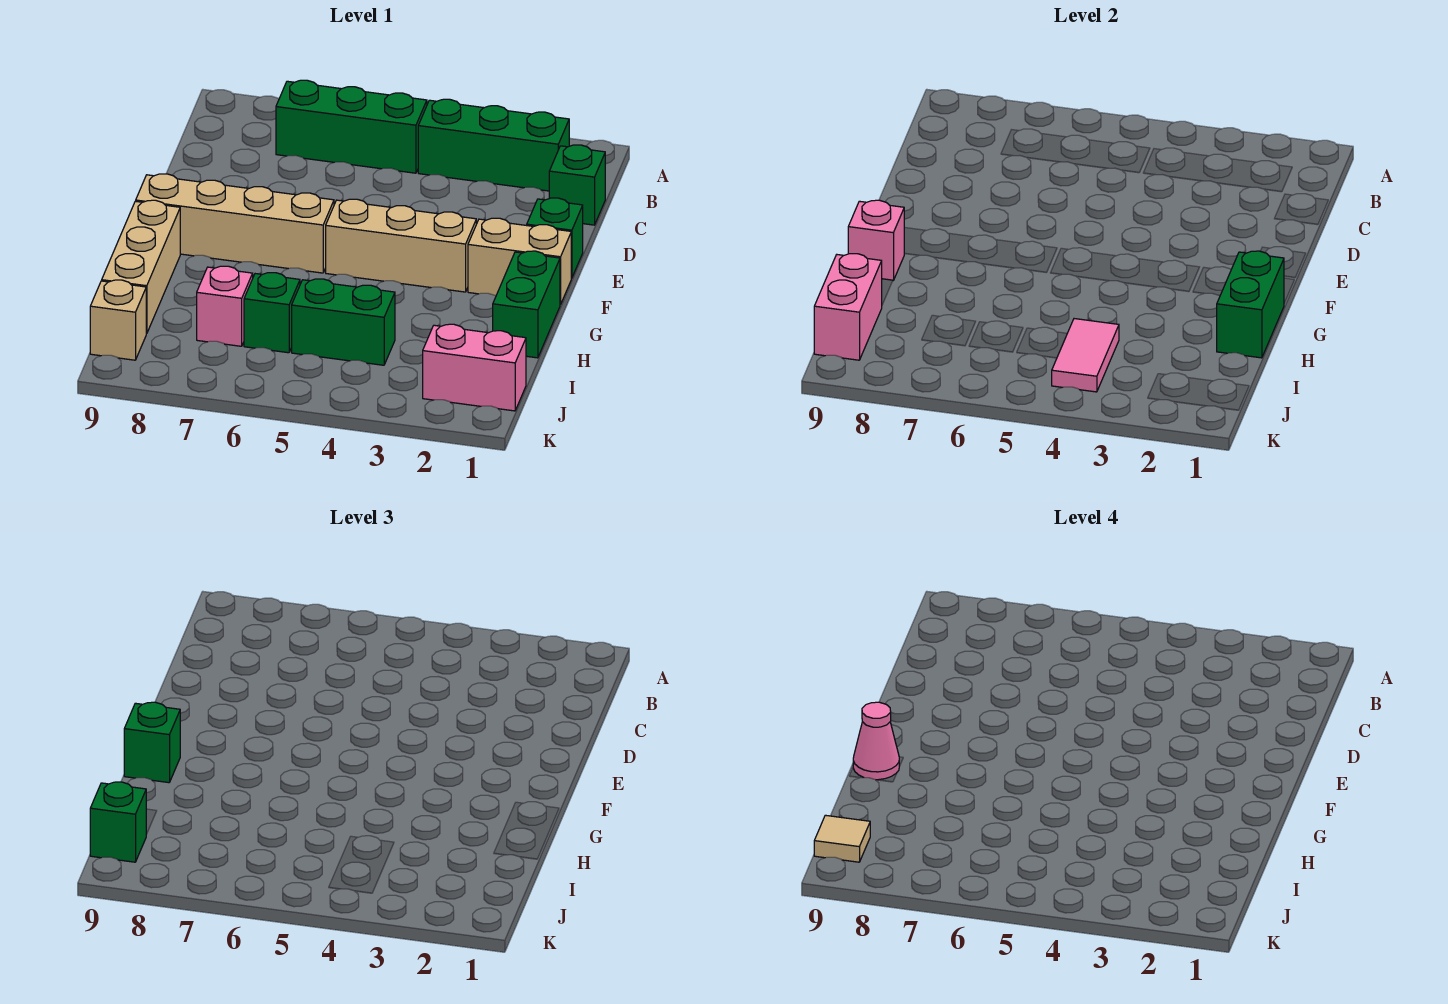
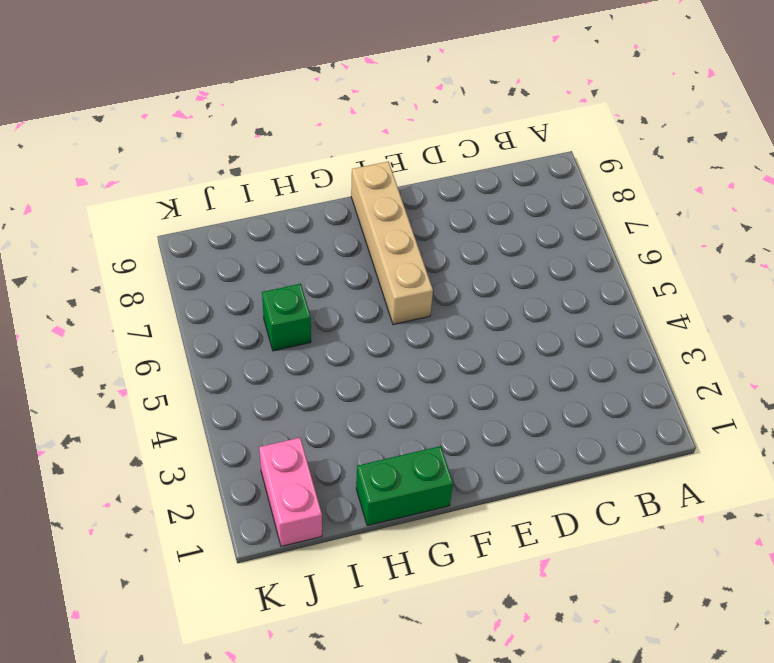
none -> green 1x3 brick [418,99,569,191]
none -> green 1x3 brick [276,80,427,173]
none -> green 1x1 brick [549,145,605,225]

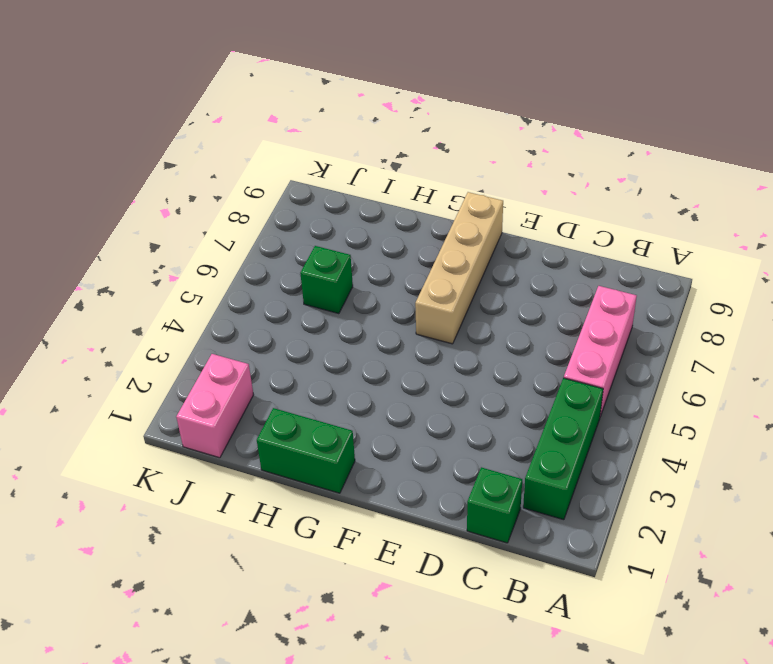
pink 1x3 brick [564,286,637,416] -> green 1x3 brick [276,80,427,173]
none -> green 1x1 brick [527,198,583,278]
none -> tan 1x2 brick [468,218,571,305]
none -> tan 1x3 brick [326,199,476,292]

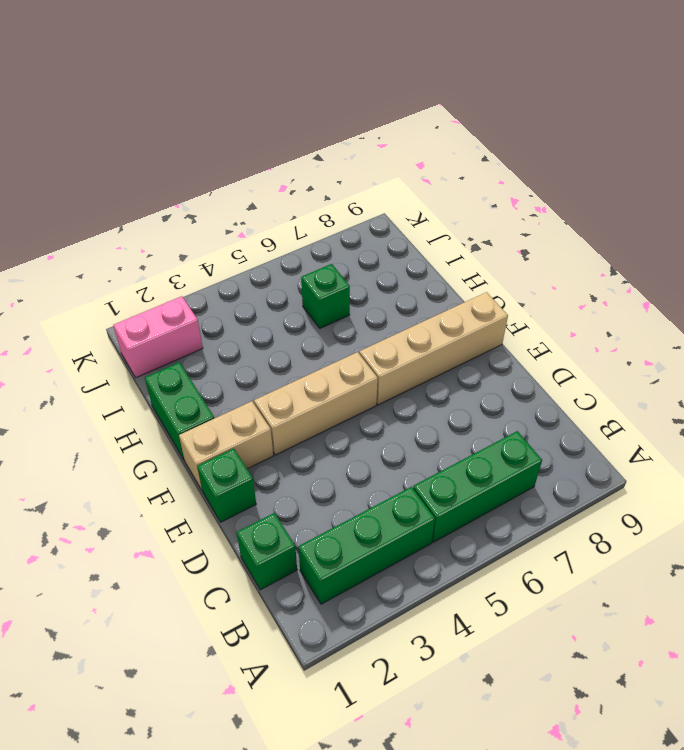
none -> tan 1x3 brick [102,200,180,334]
none -> green 1x2 brick [292,279,395,365]
none -> pink 1x1 brick [197,266,253,346]

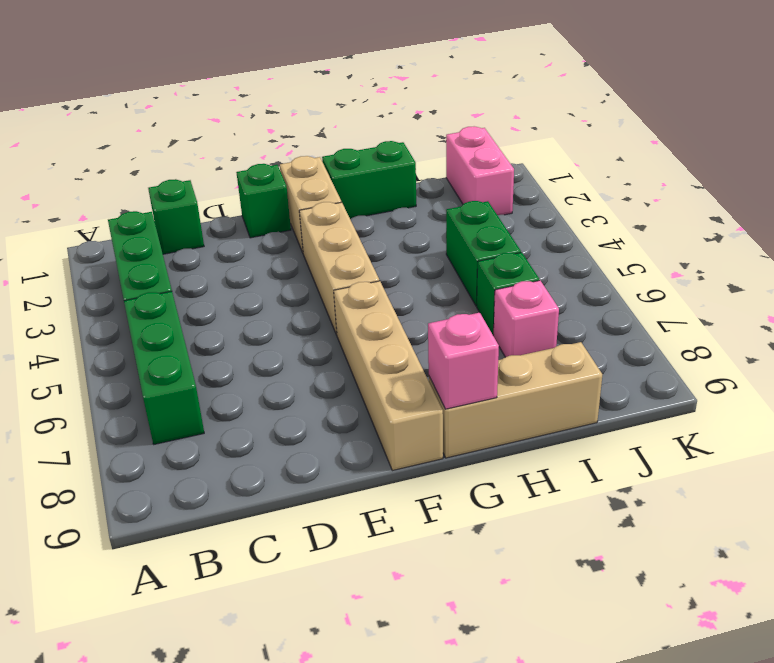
none -> tan 1x1 brick [90,280,146,360]
none -> green 1x2 brick [1217,251,1284,358]
none -> pink 1x2 tile [1052,319,1119,392]

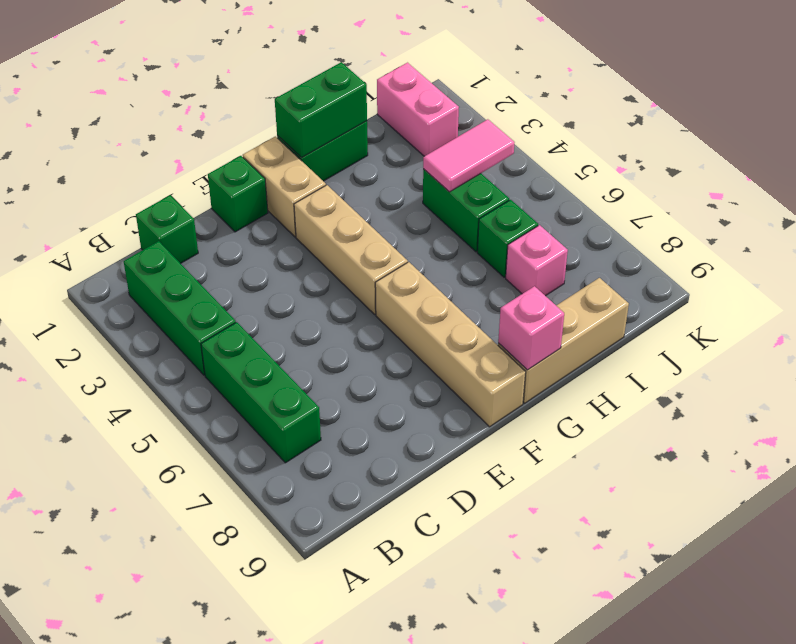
none -> tan 1x1 brick [90,280,146,360]
none -> pink 1x2 brick [814,254,882,360]
none -> green 1x1 brick [124,702,180,783]

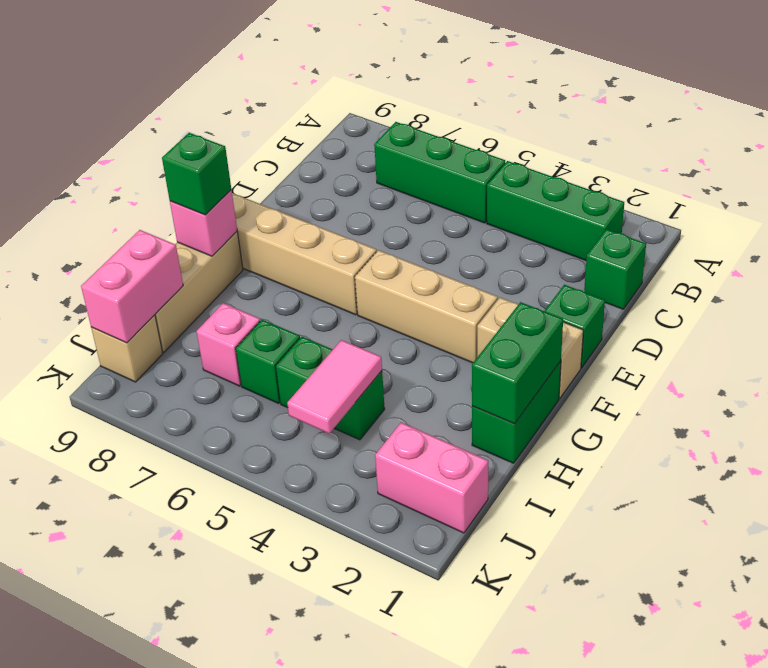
none -> green 1x1 brick [90,782,146,862]
none -> pink 1x1 cone [853,702,899,780]
none -> tan 1x1 tile [814,815,870,862]

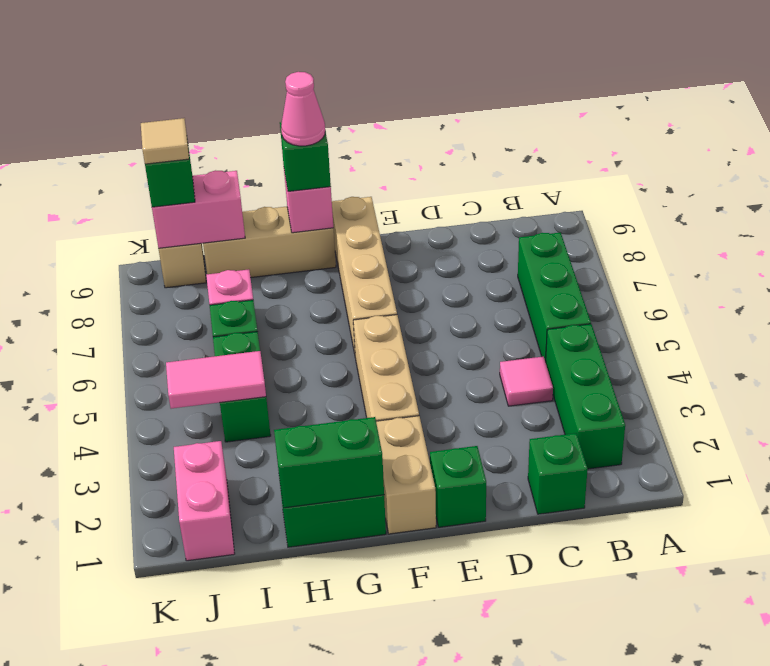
pink 1x1 tile [500,357,553,406] -> none

